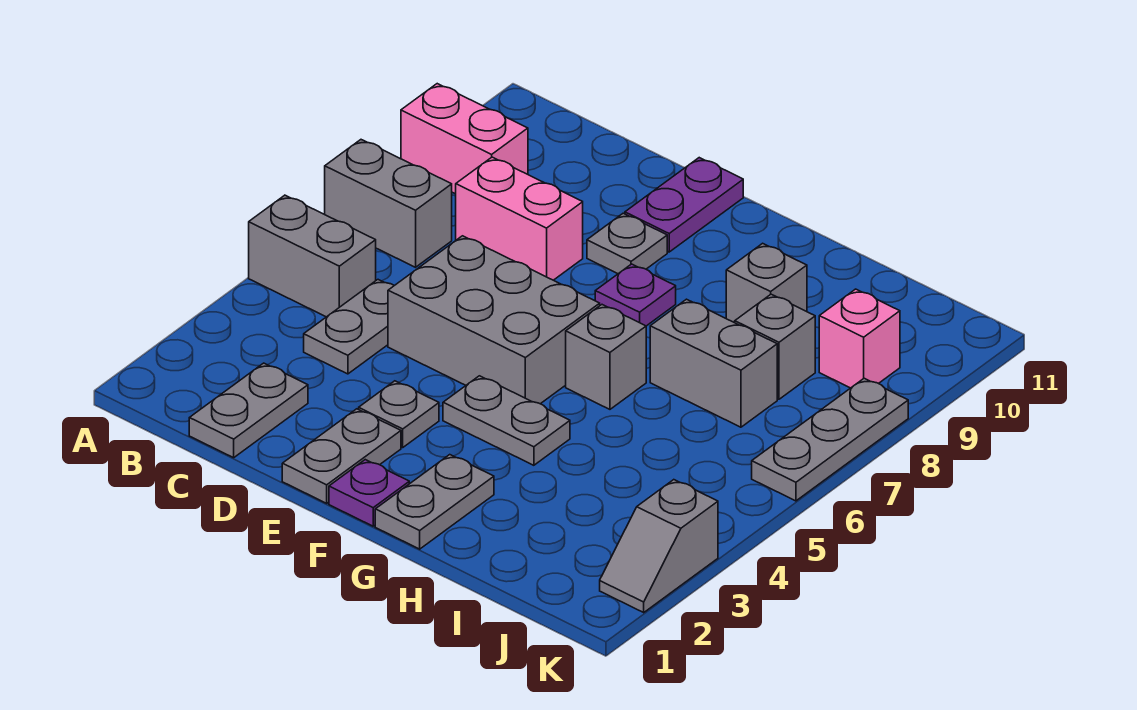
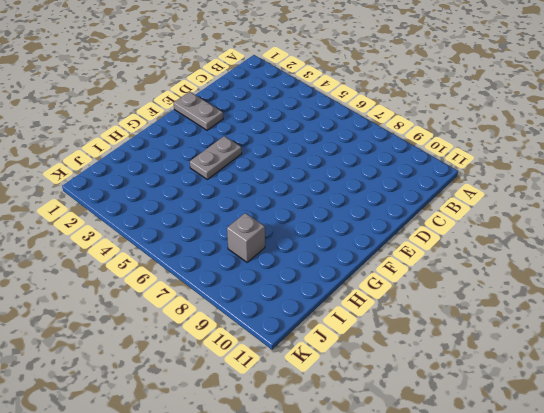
none -> grey 1x2 brick [249,195,376,317]
none -> grey 1x2 brick [325,140,452,267]
none -> pink 1x2 brick [401,84,528,194]

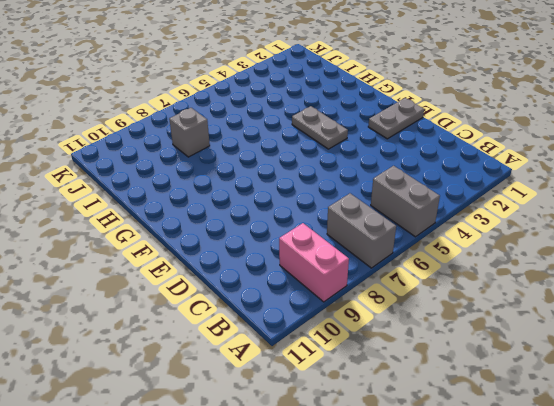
none -> grey 1x2 plate [189,363,308,458]
none -> grey 1x2 plate [304,280,394,374]
none -> pink 1x2 brick [456,157,583,280]

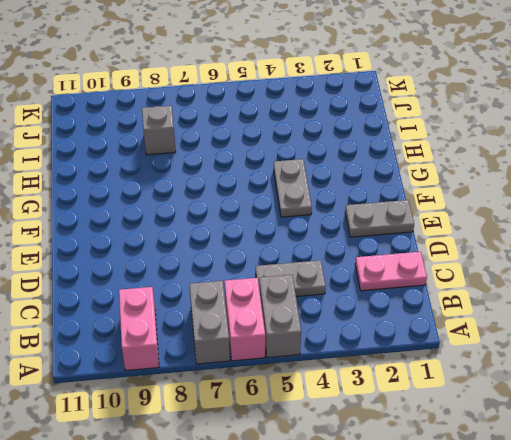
pink 1x2 brick [225,278,265,361] -> pink 1x2 brick moved to [456,157,583,280]
pink 1x2 plate [355,252,427,291] -> grey 1x2 plate [189,363,308,458]
none -> grey 2x3 brick [388,236,600,404]
none -> grey 1x1 plate [359,381,439,447]
none -> grey 1x1 plate [587,213,667,274]

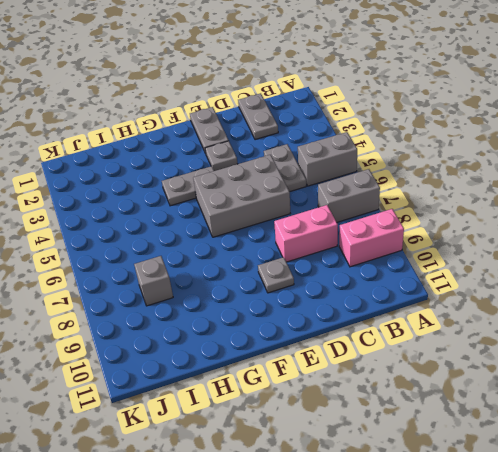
none -> purple 1x2 plate [625,158,743,252]
none -> purple 1x1 plate [329,460,409,526]
none -> purple 1x1 plate [595,264,676,326]

